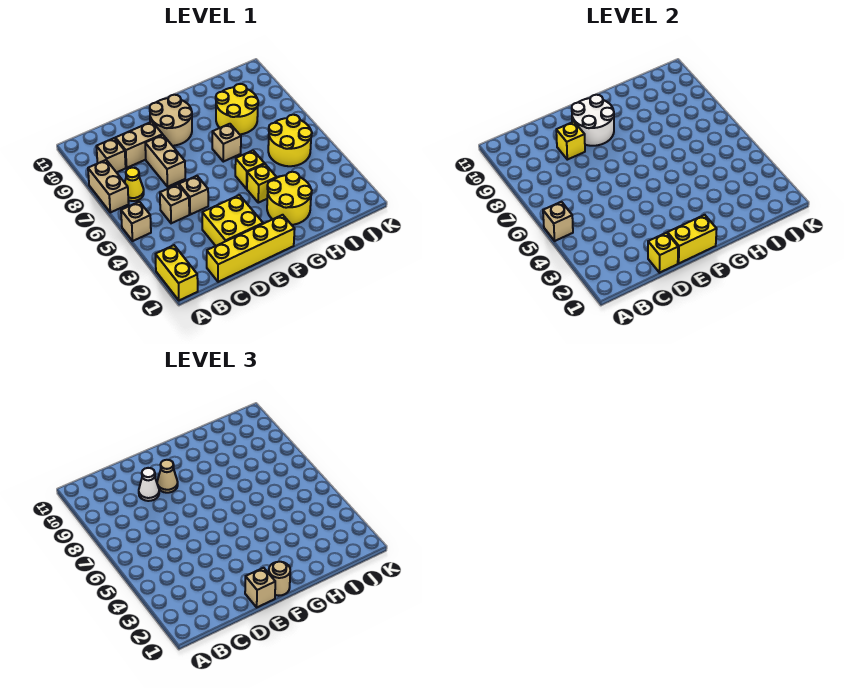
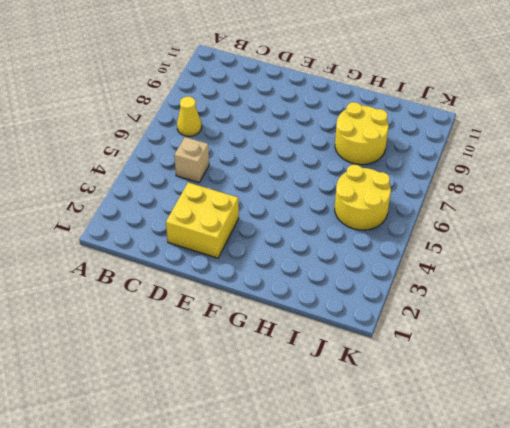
none -> yellow 1x2 brick [155,245,198,300]
none -> tan 1x1 brick [121,202,151,241]
none -> tan 1x2 brick [88,160,129,212]

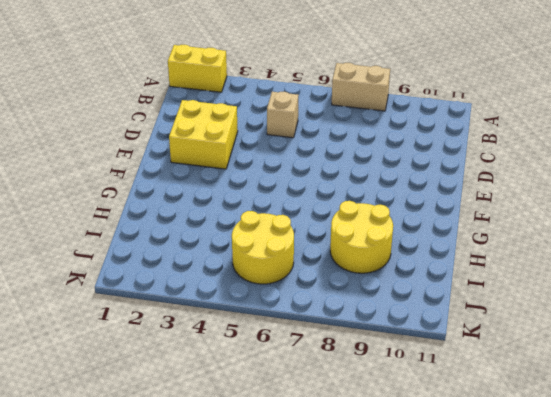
none -> tan 1x1 brick [121,202,151,241]
none -> yellow 1x1 cone [125,168,144,201]
none -> tan 1x1 brick [96,138,126,172]

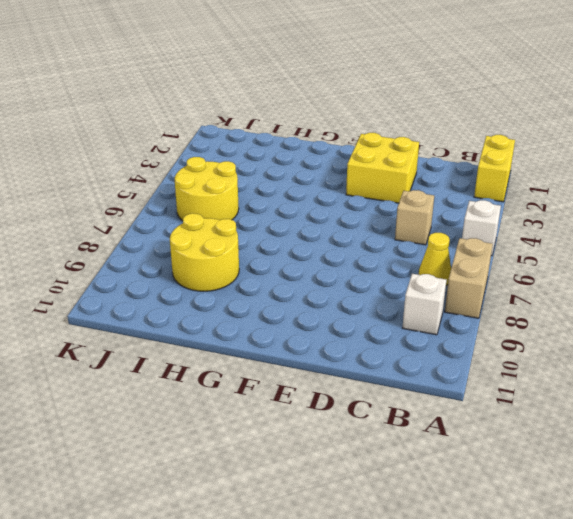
white 1x1 brick [462,200,501,256] -> tan 1x1 brick [121,202,151,241]
white 1x1 brick [403,274,446,335] -> tan 1x1 brick [96,138,126,172]
none -> yellow 1x4 brick [207,215,295,282]
none -> tan 1x2 brick [115,122,163,168]
none -> tan 1x1 brick [179,176,208,215]

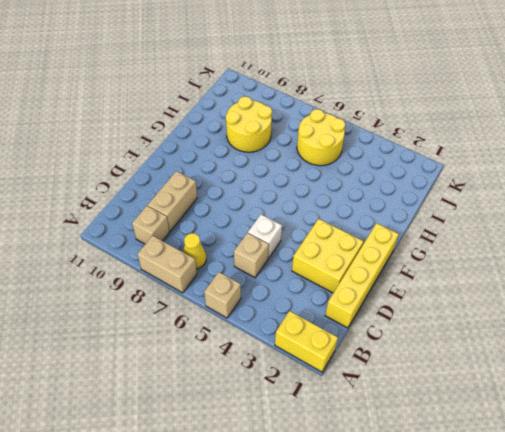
white 1x1 brick [248,215,282,259] -> tan 1x1 brick [179,176,208,215]
none -> tan 1x2 brick [145,135,185,187]
none -> tan 2x2 round brick [150,95,192,146]
none -> yellow 2x2 round brick [267,172,312,225]

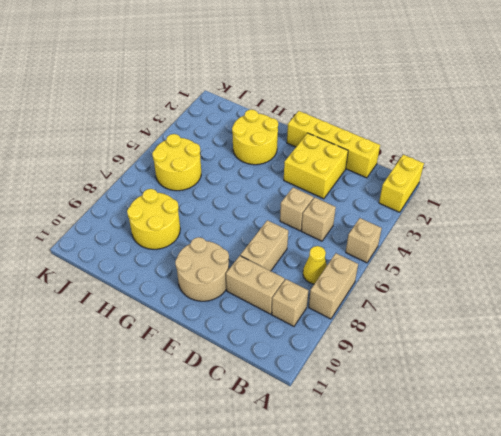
none -> yellow 1x1 brick [247,164,277,203]
none -> yellow 1x1 brick [235,151,265,189]
none -> tan 1x1 brick [212,124,241,162]

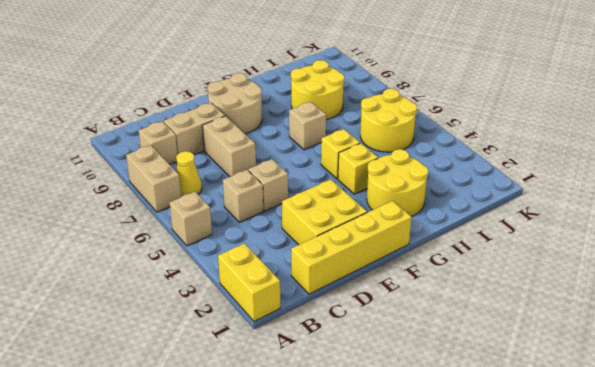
none -> tan 1x1 brick [543,202,573,241]
none -> yellow 1x1 brick [648,233,678,273]
none -> yellow 1x1 brick [556,122,585,160]

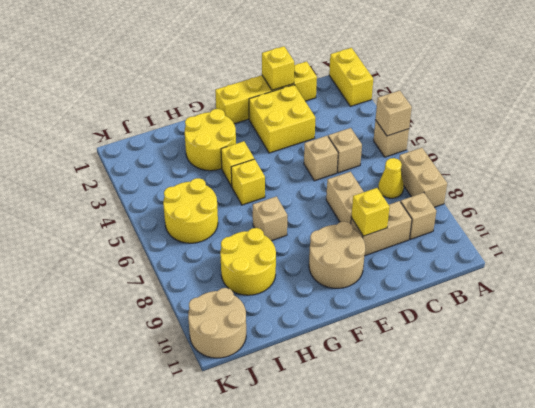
tan 2x2 round brick [188,288,246,358] -> none
none -> yellow 1x2 brick [667,215,717,263]
none -> white 2x2 round brick [572,95,614,146]
none -> white 1x1 cone [139,468,159,501]

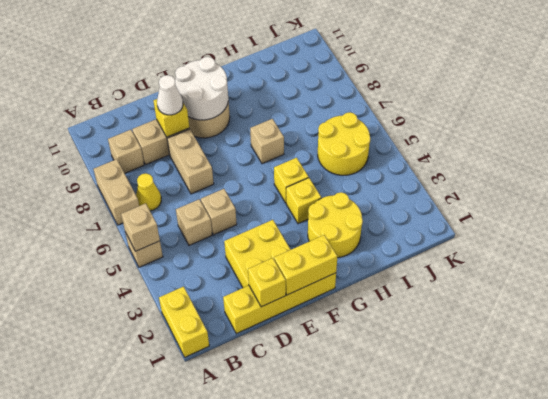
none -> yellow 2x2 round brick [216,84,258,134]
none -> tan 1x1 brick [245,568,275,607]
none -> tan 1x1 cone [157,460,178,493]

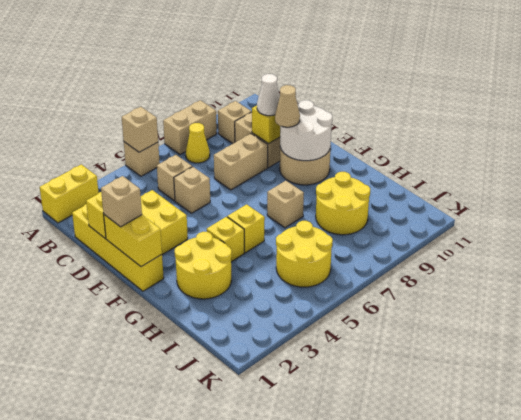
none -> tan 1x1 round brick [269,562,290,596]

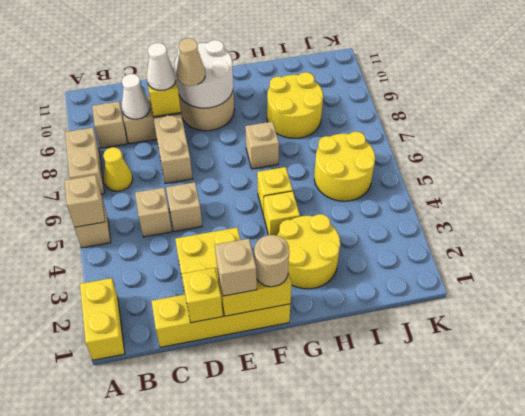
white 1x1 cone [122,74,150,119] -> none

